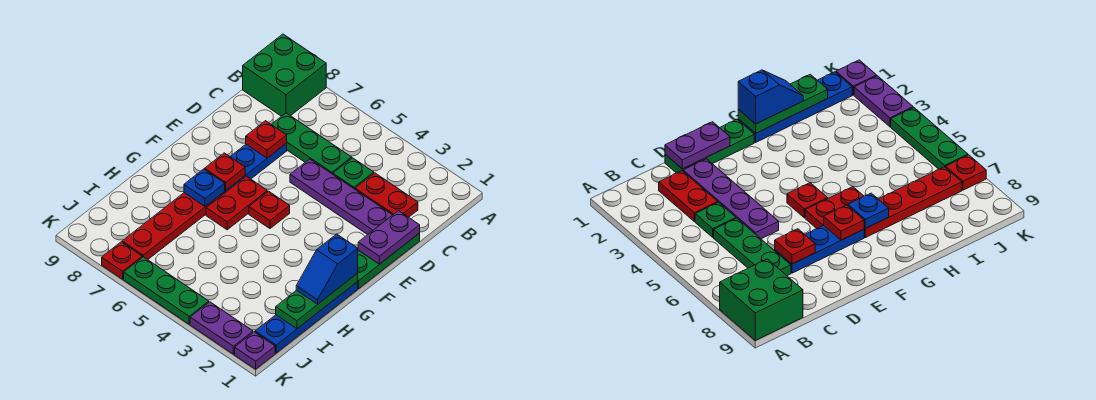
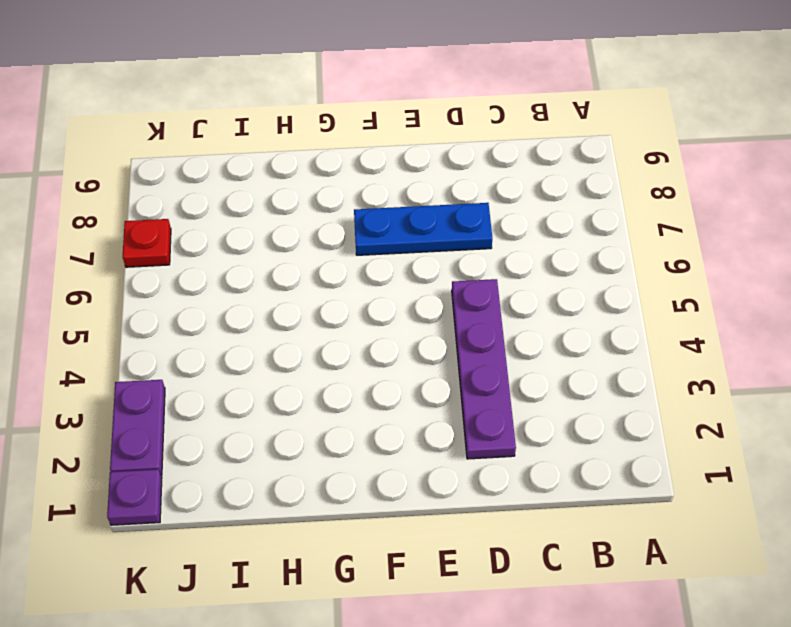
none -> green 2x2 brick [243,34,326,116]
none -> red 1x2 plate [355,173,418,217]
none -> green 1x1 plate [333,158,374,189]

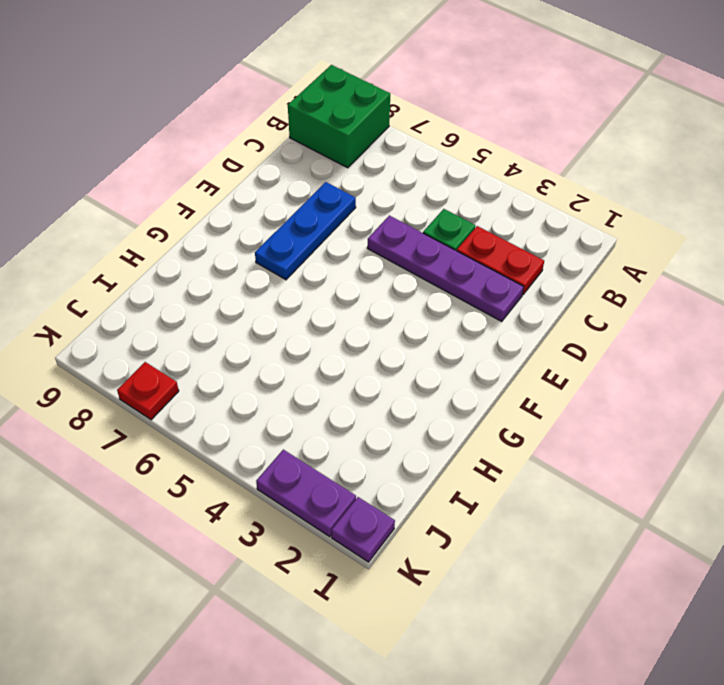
none -> green 1x3 plate [271,113,352,174]
none -> green 1x3 plate [357,233,420,288]
none -> red 1x1 plate [249,191,290,228]

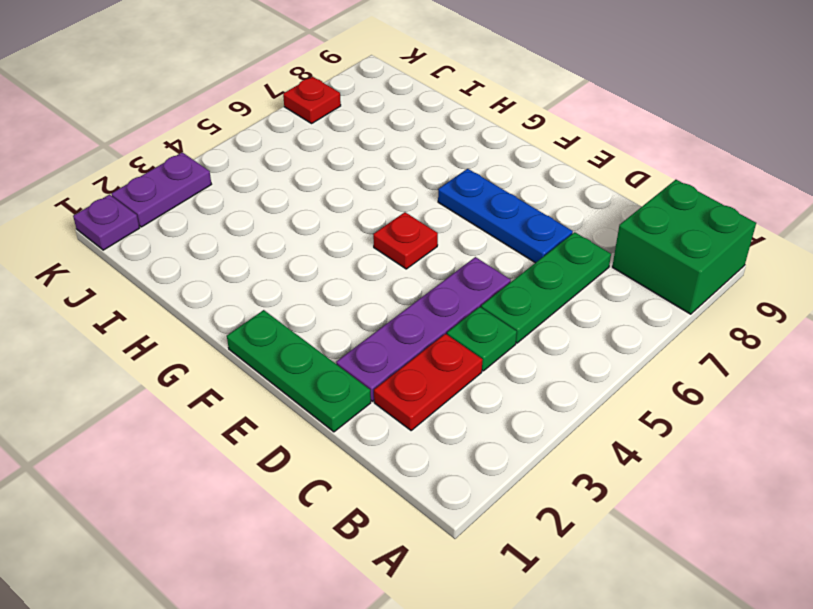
none -> red 1x2 plate [206,176,267,230]
none -> blue 1x4 plate [255,282,358,353]
none -> red 1x4 plate [122,192,225,260]

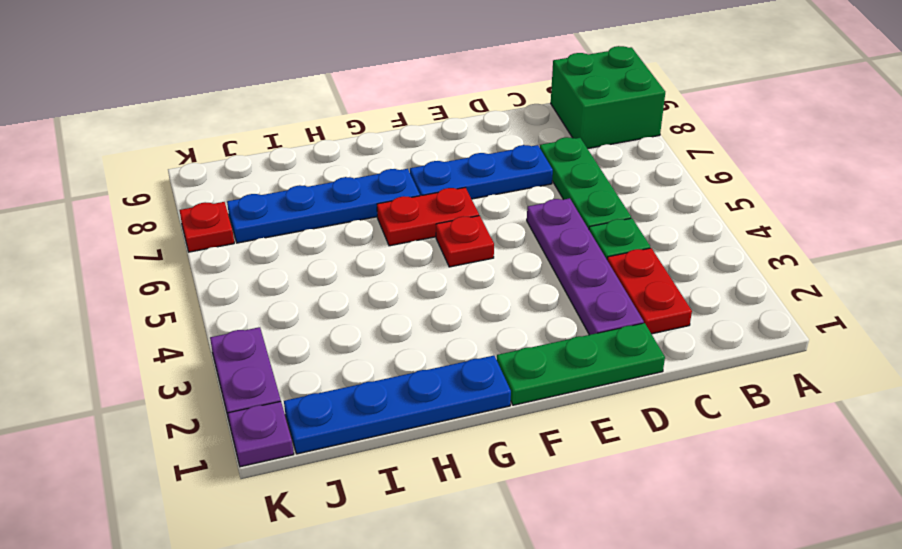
blue 1x4 plate [227,169,420,243] -> red 1x4 plate [122,192,225,260]
none -> green 1x3 plate [124,257,209,324]
none -> purple 1x2 plate [358,211,420,264]
none -> red 1x1 plate [246,121,287,158]

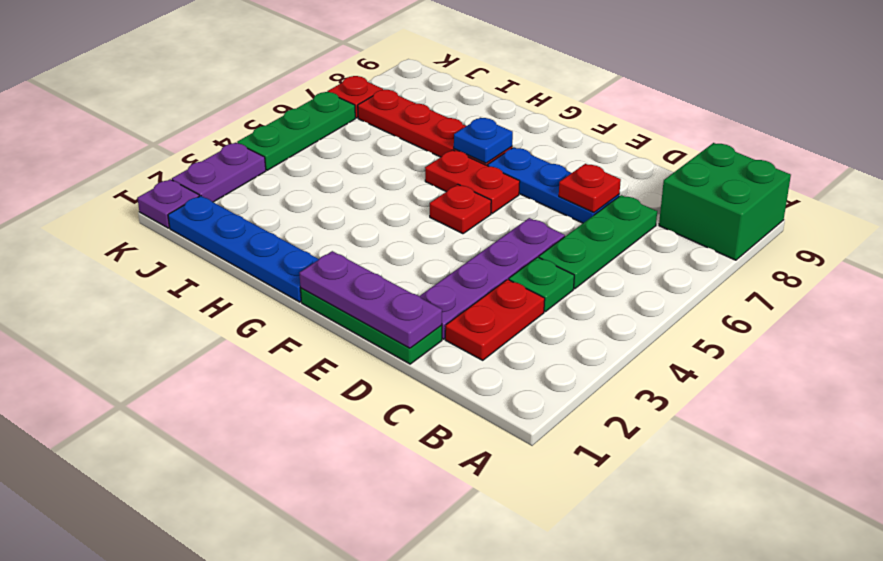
purple 1x3 plate [299,251,442,348] -> purple 1x2 plate [358,211,420,264]
none -> red 1x1 plate [205,153,245,190]
none -> green 1x3 plate [276,273,358,329]
none -> blue 1x2 slope [296,234,358,304]

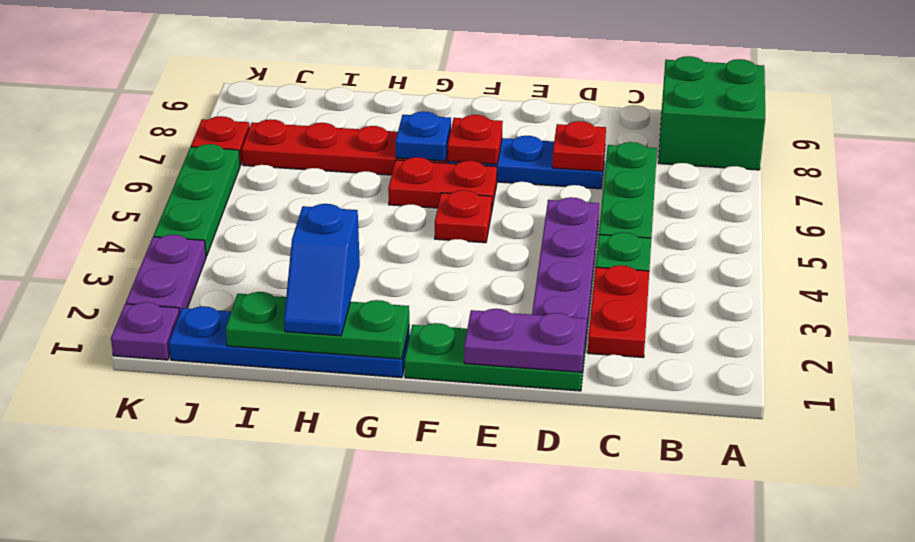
blue 1x2 slope [284,204,360,336] -> blue 1x2 slope turned to [296,234,358,304]

